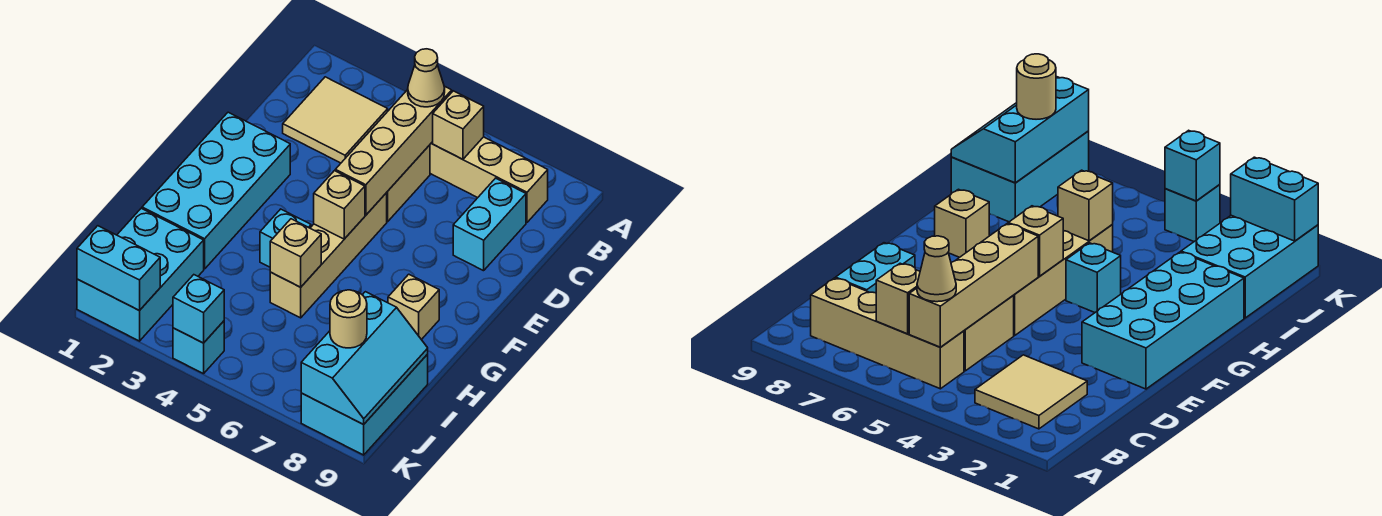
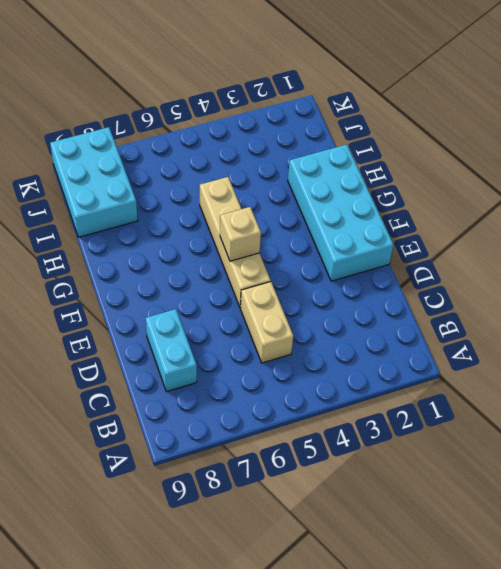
none -> tan 2x2 tile [283,77,388,163]
none -> tan 1x4 brick [430,137,548,222]
none -> cyan 1x1 brick [260,209,311,267]

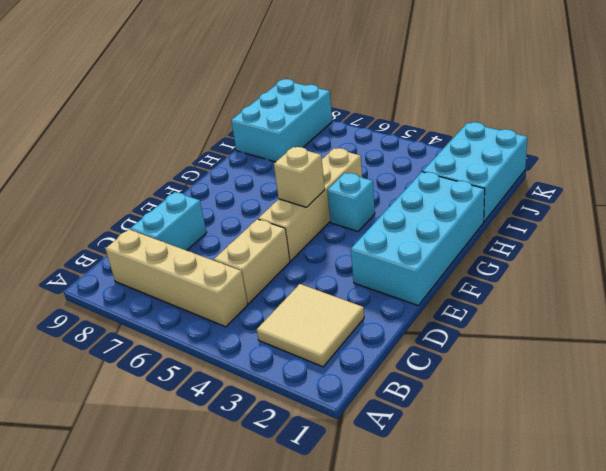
none -> tan 1x1 brick [388,274,439,340]
none -> cyan 1x1 brick [173,321,224,374]
none -> tan 1x4 brick [335,86,452,215]

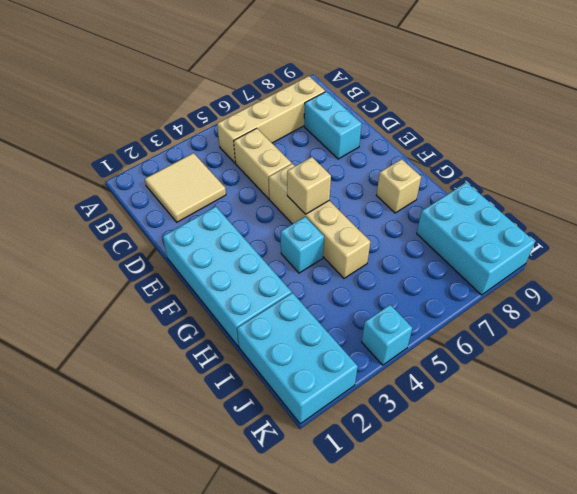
none -> tan 1x4 brick [335,86,452,215]
none -> tan 1x1 brick [433,91,484,159]
none -> tan 1x1 brick [270,219,321,287]

